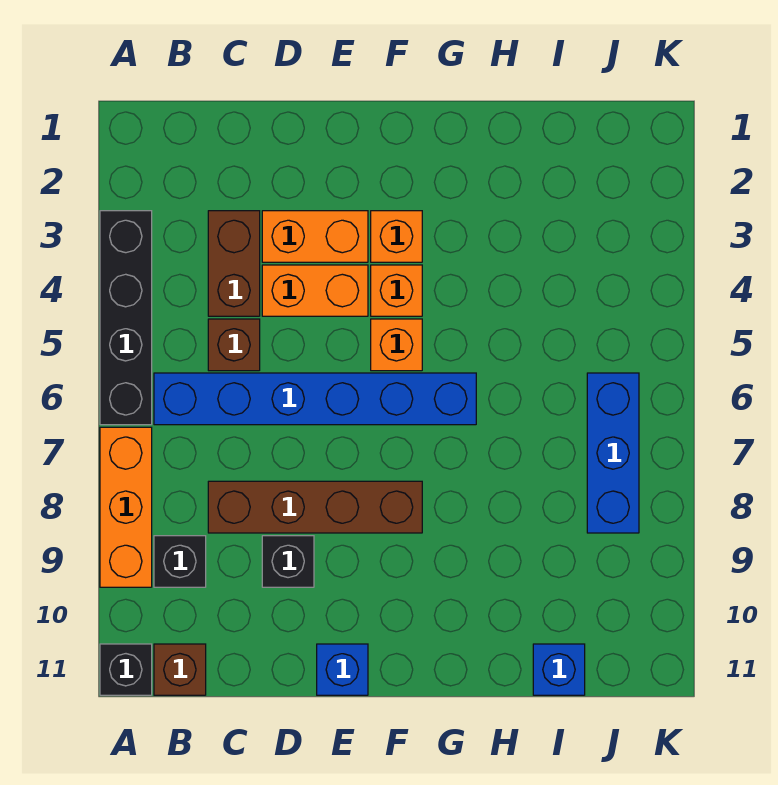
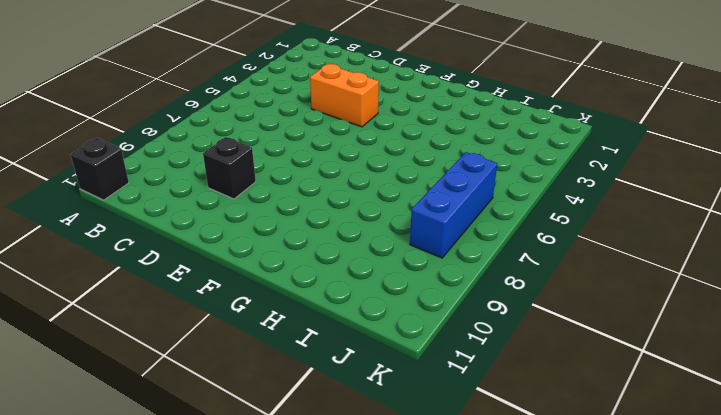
none -> black 1x4 brick [100,211,152,425]
none -> orange 1x3 brick [100,427,152,587]
none -> blue 1x6 brick [154,373,476,425]

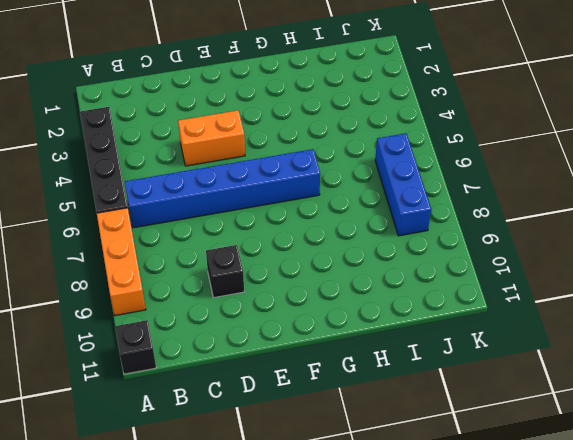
none -> black 1x1 brick [154,536,206,587]
none -> brown 1x1 brick [154,644,206,695]
none -> brown 1x2 brick [208,211,260,316]

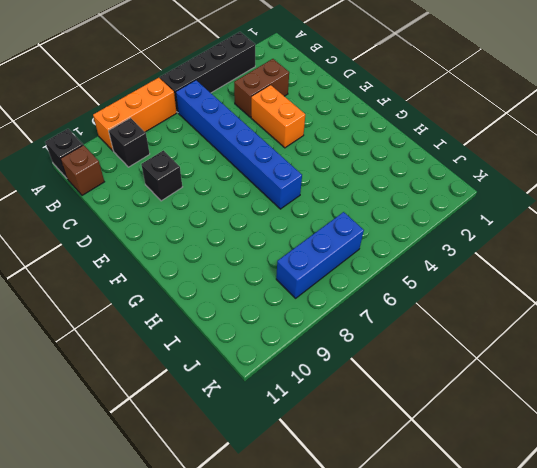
none -> brown 1x1 brick [208,319,260,371]
none -> brown 1x4 brick [208,481,422,533]
none -> orange 1x2 brick [262,211,368,262]

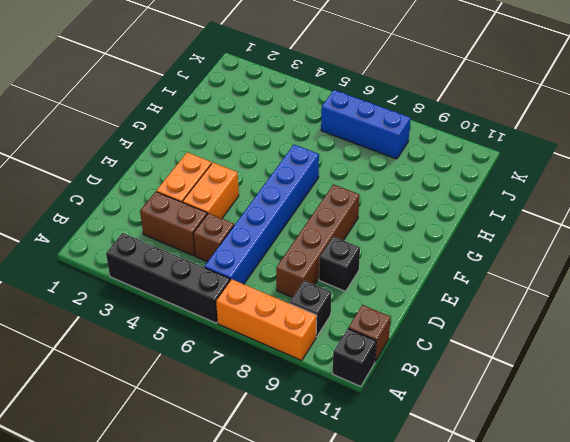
none -> blue 1x1 brick [317,644,368,695]
none -> orange 1x1 brick [371,211,422,262]
none -> orange 1x1 brick [371,265,422,316]

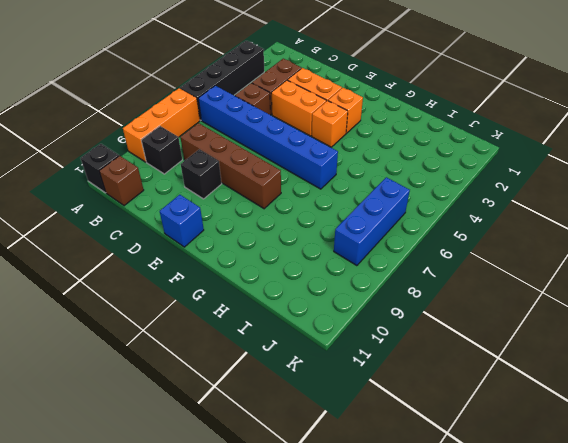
none -> orange 1x1 brick [371,319,422,371]
none -> blue 1x1 brick [533,644,585,695]

